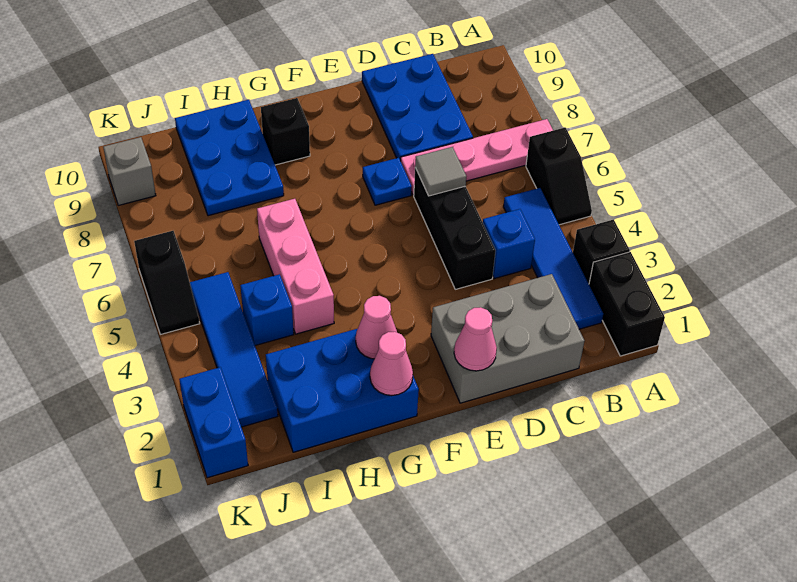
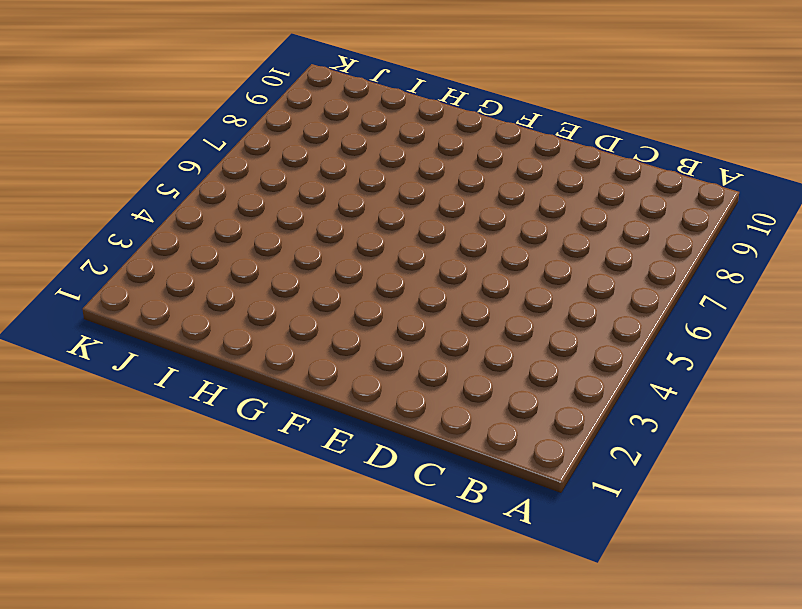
none -> black 1x2 brick [589,252,665,356]
none -> black 1x1 brick [573,220,630,284]
none -> black 1x2 slope [526,128,592,225]

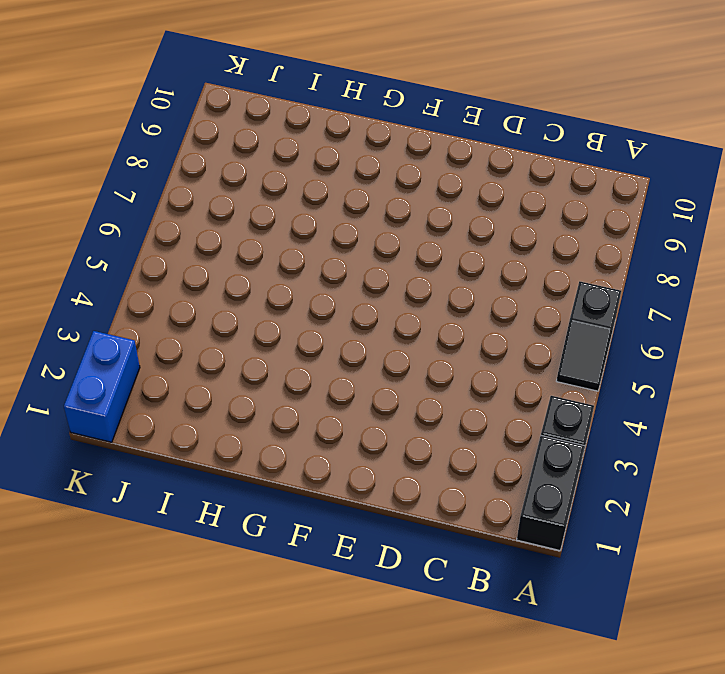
none -> pink 1x4 plate [401,119,553,195]
none -> blue 1x4 tile [503,188,603,329]
none -> grey 2x3 brick [431,274,584,403]

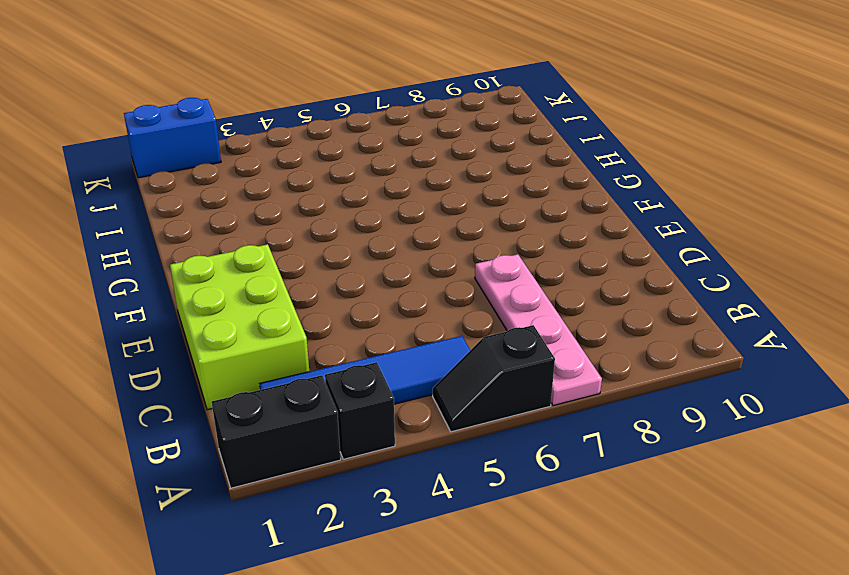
lime 2x3 brick [170,244,309,410] -> grey 2x3 brick [431,274,584,403]
none -> blue 1x1 brick [483,209,535,279]
none -> blue 2x3 plate [362,54,473,161]
none -> black 1x3 brick [414,168,496,289]

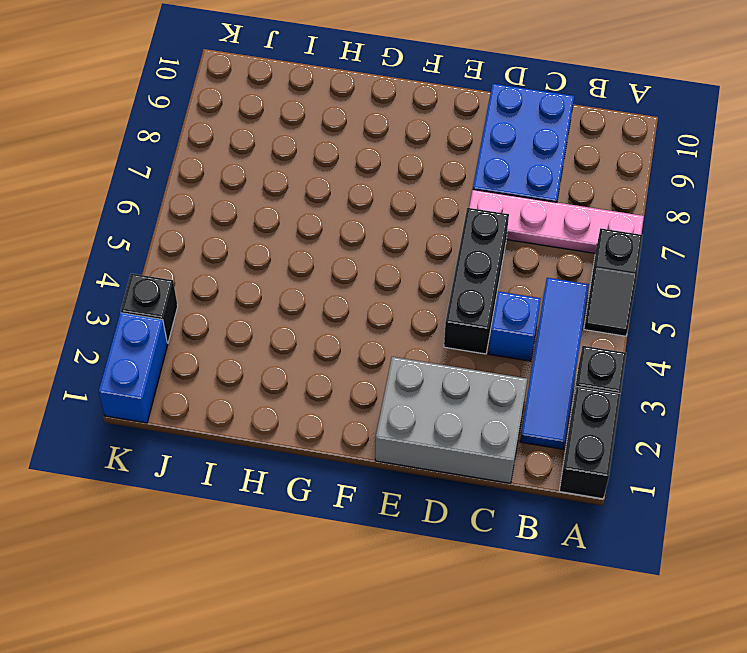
black 1x1 brick [121,274,178,343] -> black 1x1 brick moved to [261,98,310,165]
none -> blue 1x1 plate [363,158,412,205]
none -> blue 2x3 brick [266,329,419,452]
none -> pink 1x3 brick [257,199,334,334]

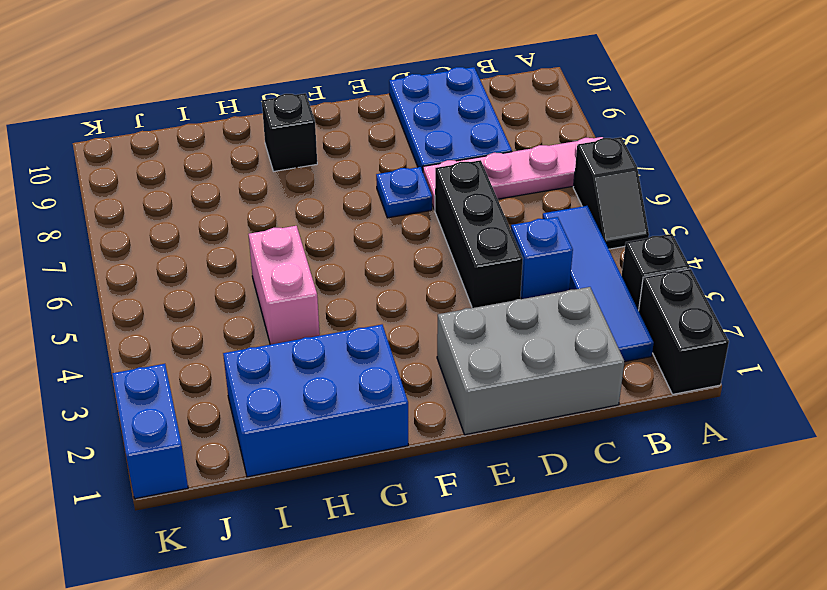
pink 1x2 brick [249,226,320,345] -> pink 1x3 brick [257,199,334,334]
none -> blue 2x3 plate [175,100,284,216]
none -> blue 1x1 brick [240,274,294,346]
none -> blue 1x4 tile [190,272,278,427]

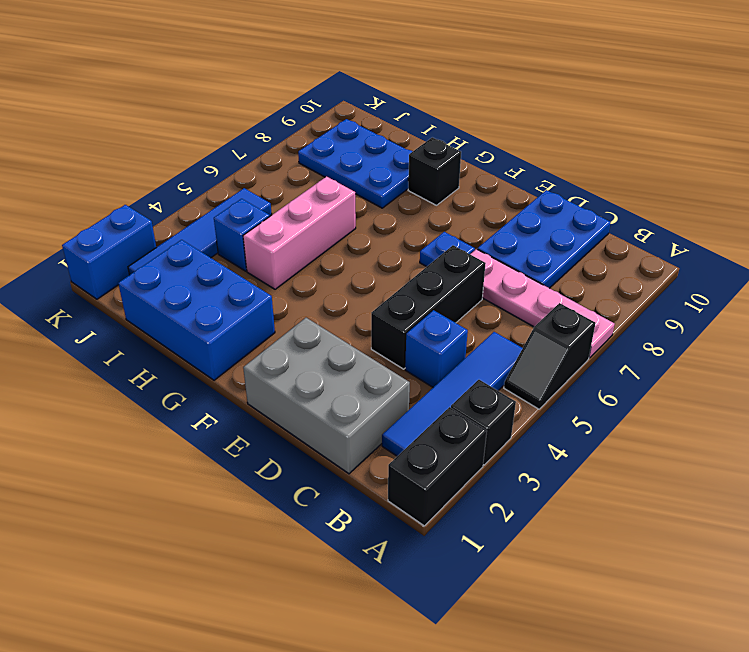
blue 2x3 plate [298,119,413,208] -> blue 2x3 plate turned to [175,100,284,216]
none -> black 1x2 slope [134,231,200,334]
none -> grey 1x1 brick [103,137,156,205]
none -> grey 1x1 tile [415,147,467,196]

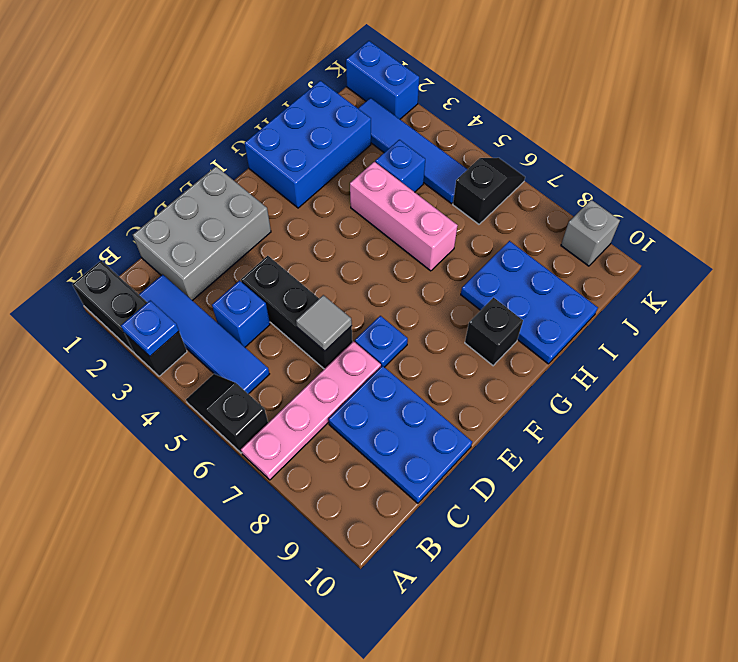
blue 1x1 plate [121,300,179,356] -> none
black 1x2 slope [453,158,525,224] -> black 1x2 slope turned to [134,231,200,334]
none -> pink 1x1 cone [454,307,497,371]
none -> pink 1x1 cone [370,332,413,395]
none -> pink 1x1 cone [356,296,397,359]

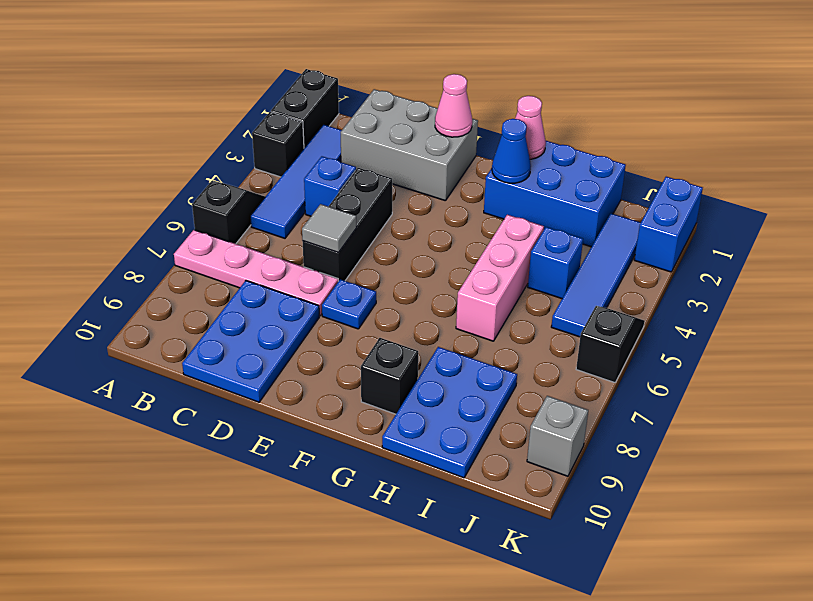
blue 1x1 cone [492,119,531,183] -> pink 1x1 cone [356,296,397,359]

